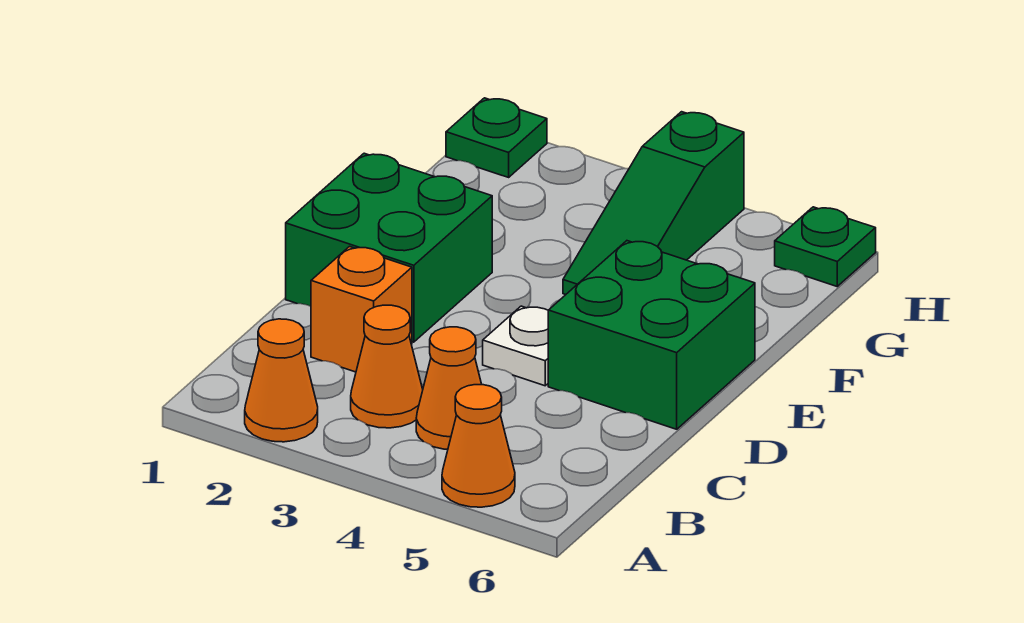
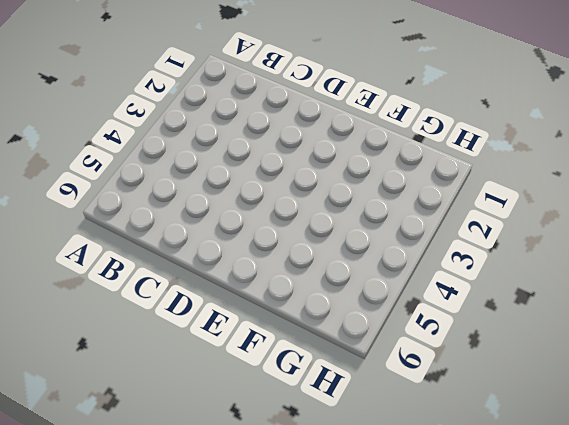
none -> orange 1x1 cone [245,319,318,442]
none -> orange 1x1 cone [442,385,515,507]

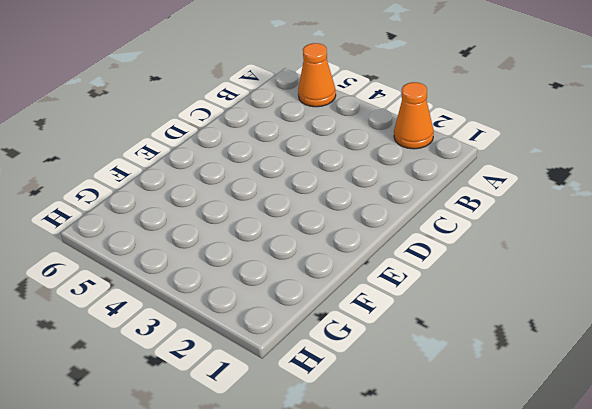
none -> orange 1x1 cone [351,305,423,428]
none -> orange 1x1 cone [416,327,482,449]

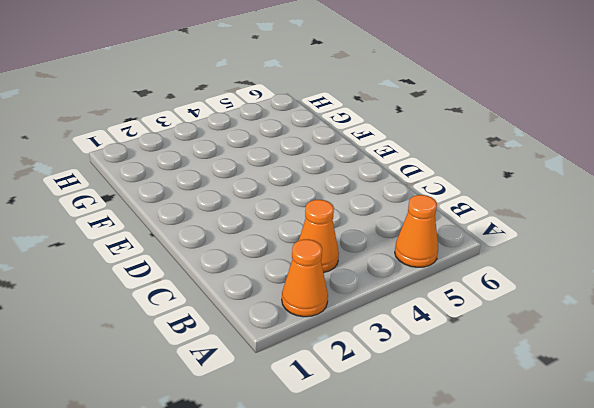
none -> orange 1x1 cone [416,327,482,449]
none -> orange 1x1 brick [311,247,412,372]

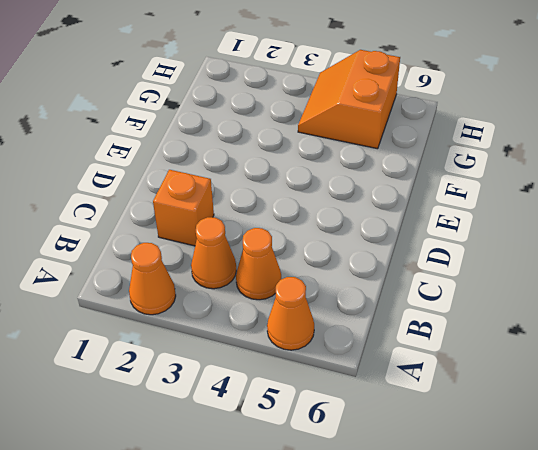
orange 2x2 slope [298,50,400,149] -> green 1x3 slope [563,112,744,295]
none -> green 2x2 brick [286,153,492,342]
none -> white 1x1 plate [483,306,548,386]

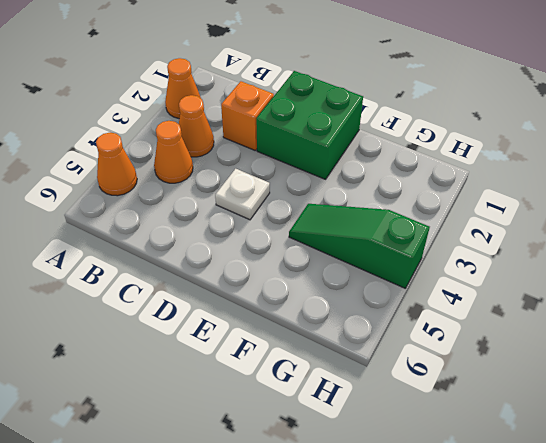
none -> green 2x2 brick [548,241,755,429]
none -> green 1x1 plate [446,98,547,177]

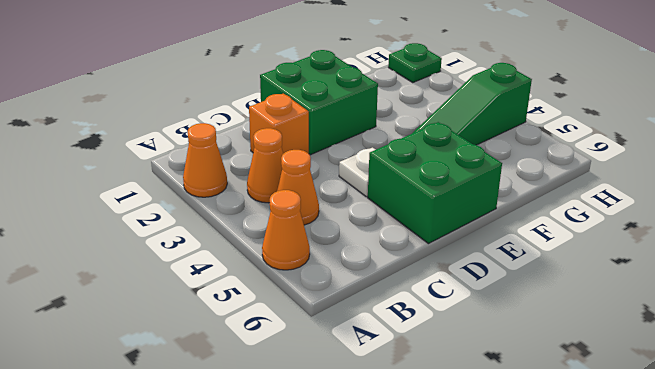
none -> green 1x1 plate [775,207,876,286]

